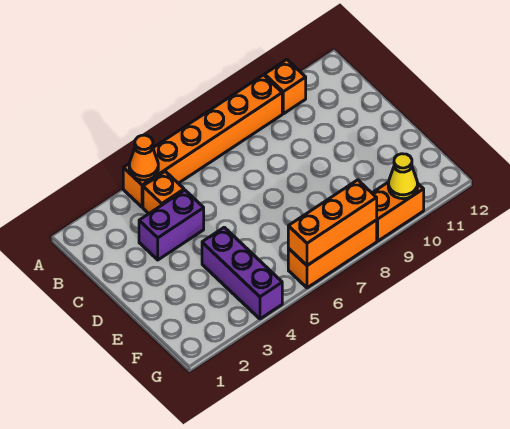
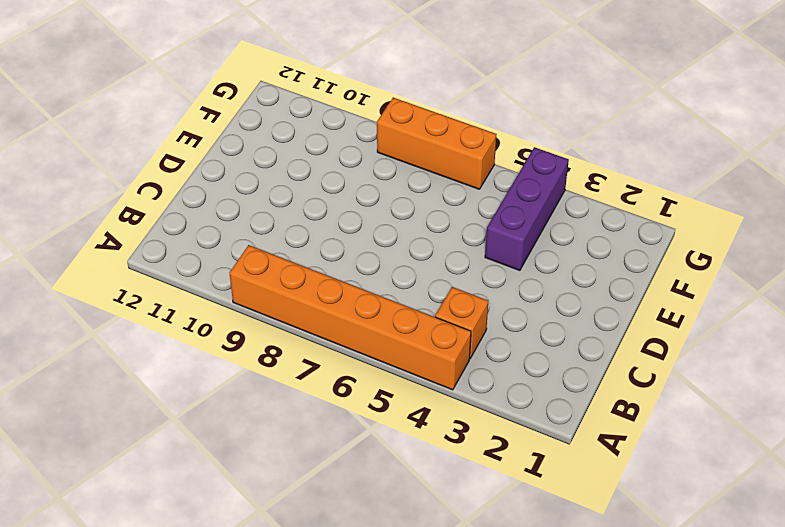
none -> orange 1x1 brick [265,60,306,114]
none -> purple 1x2 brick [139,190,204,260]

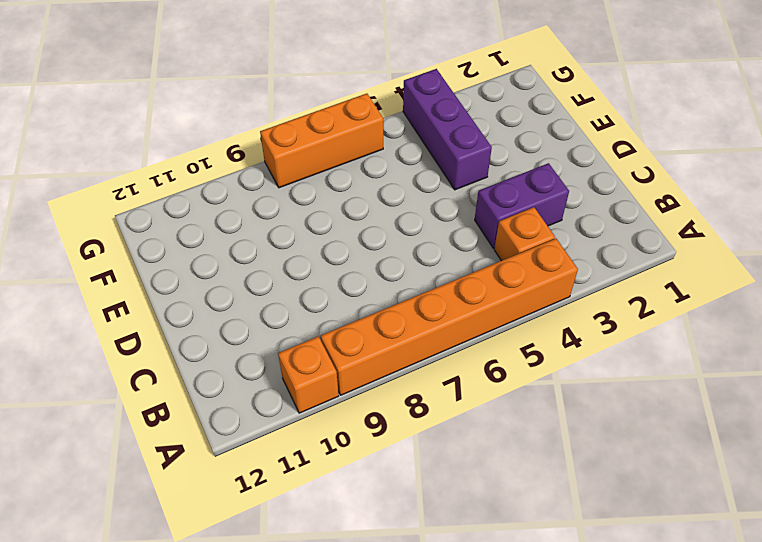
none -> orange 1x2 brick [372,182,424,241]
none -> orange 1x1 cone [129,135,158,180]

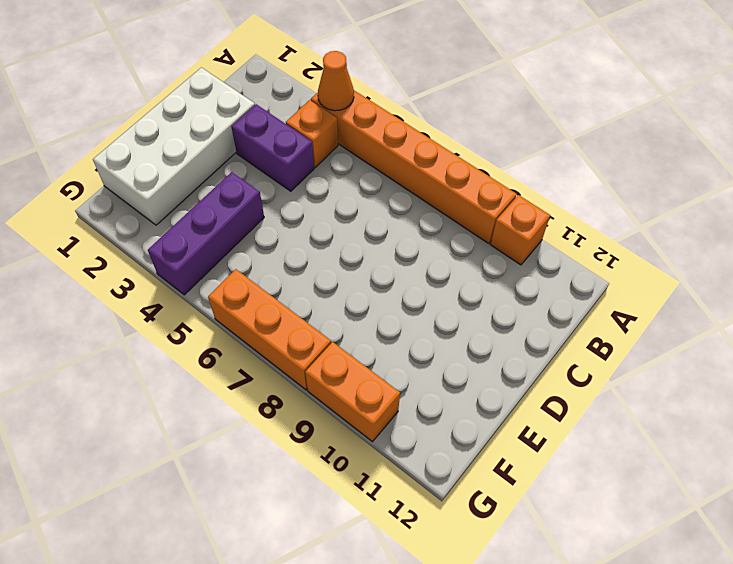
white 2x4 brick [93,67,255,225] -> none
none -> orange 1x3 brick [288,180,377,265]
none -> yellow 1x1 cone [388,154,418,199]

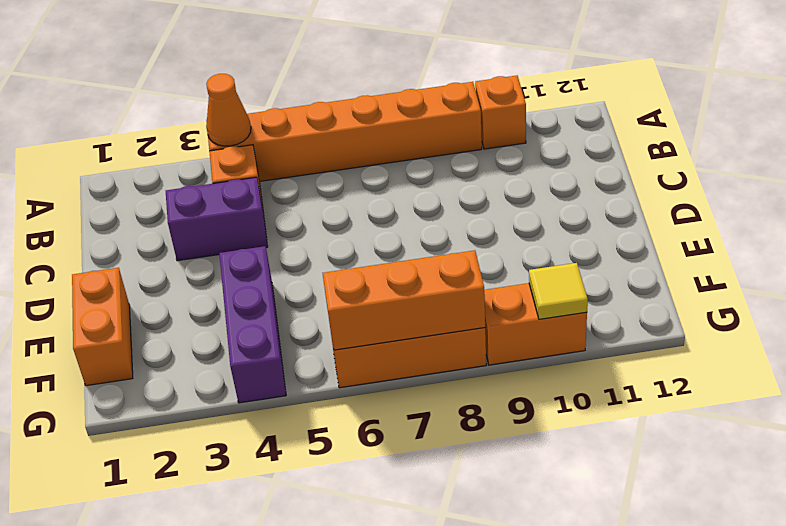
orange 1x2 brick [72,268,133,386] -> none
yellow 1x1 tile [529,263,588,319] -> yellow 1x1 cone [388,154,418,199]

